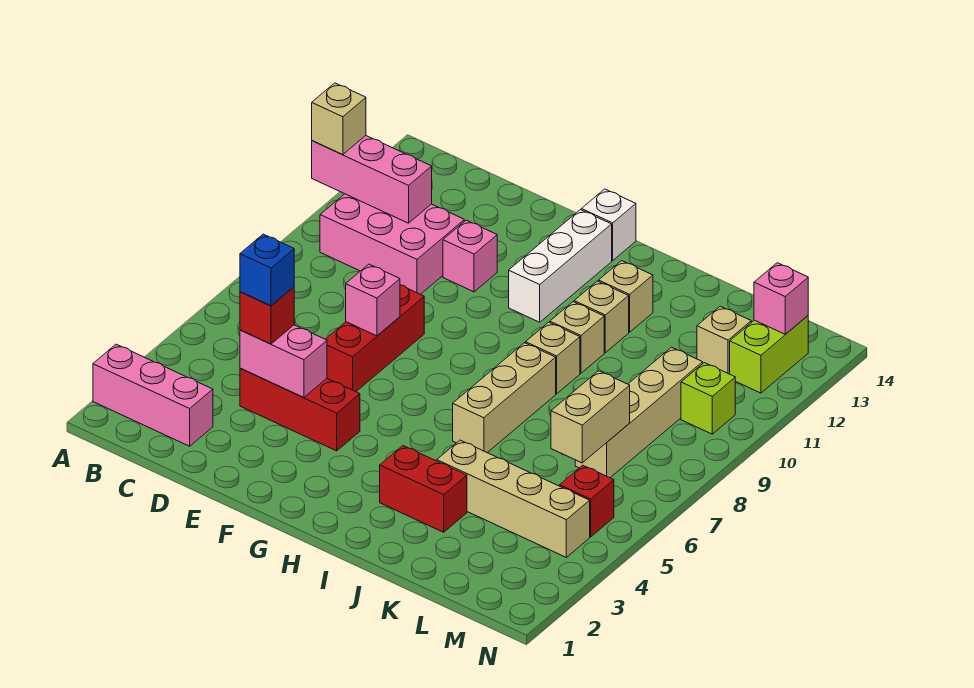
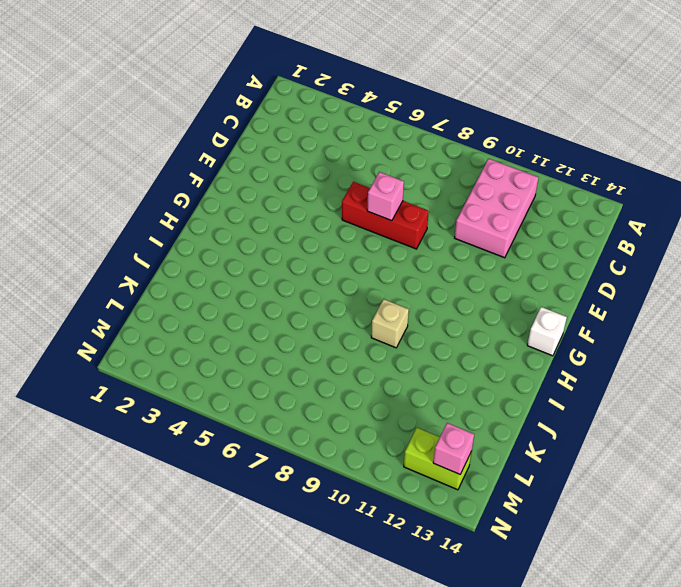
none -> pink 1x3 brick [93,344,213,446]
none -> red 1x3 brick [240,368,360,451]
none -> pink 1x1 brick [443,220,497,292]

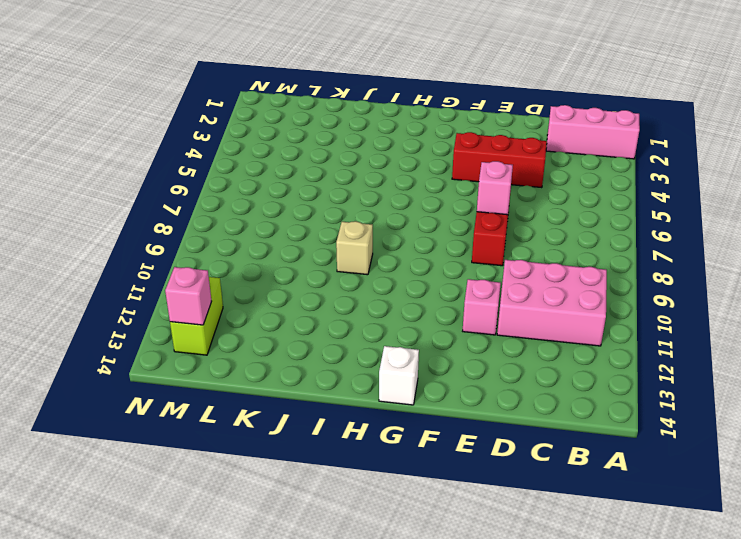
none -> white 1x3 brick [509,210,612,322]
none -> red 1x2 brick [380,446,467,532]
none -> tan 1x3 brick [453,343,556,453]

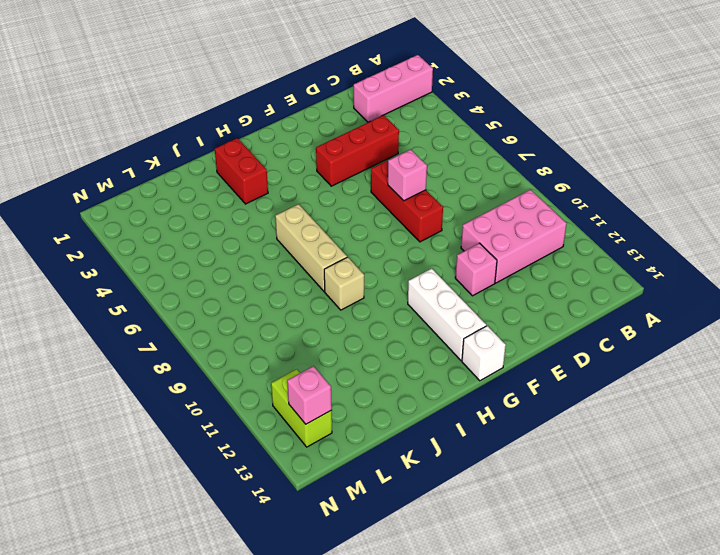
red 1x2 brick [215,138,268,204] -> red 1x2 brick turned to [380,446,467,532]
none -> tan 1x1 brick [550,302,604,373]
none -> tan 1x1 brick [574,281,629,353]
none -> tan 1x1 brick [598,261,653,332]

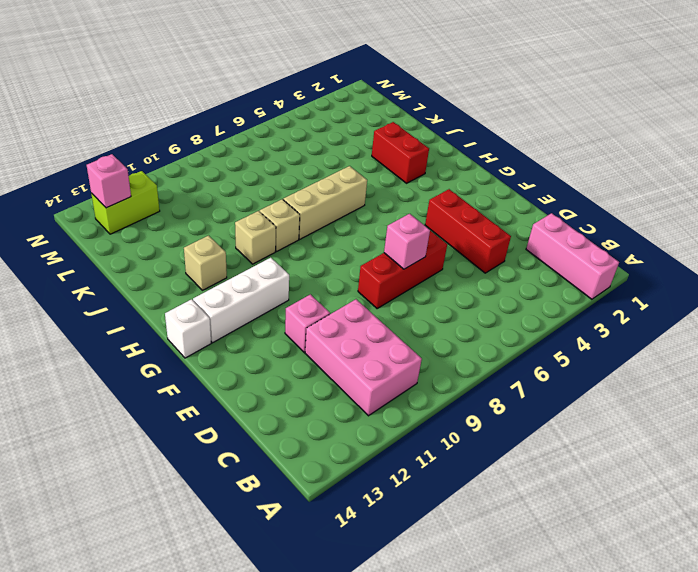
none -> tan 1x1 brick [574,281,629,353]
none -> tan 1x4 brick [437,440,590,557]
none -> tan 1x4 brick [575,347,703,478]

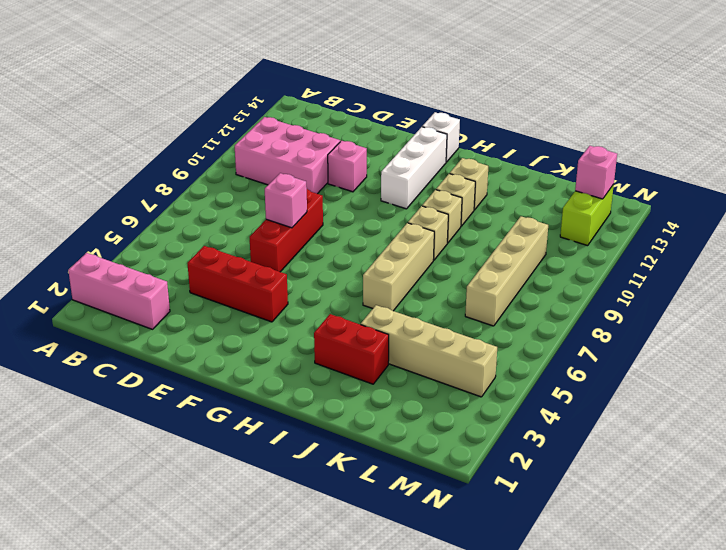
none -> tan 1x1 brick [697,306,751,374]
none -> red 1x1 brick [560,465,614,537]
none -> lime 1x1 brick [681,363,735,434]

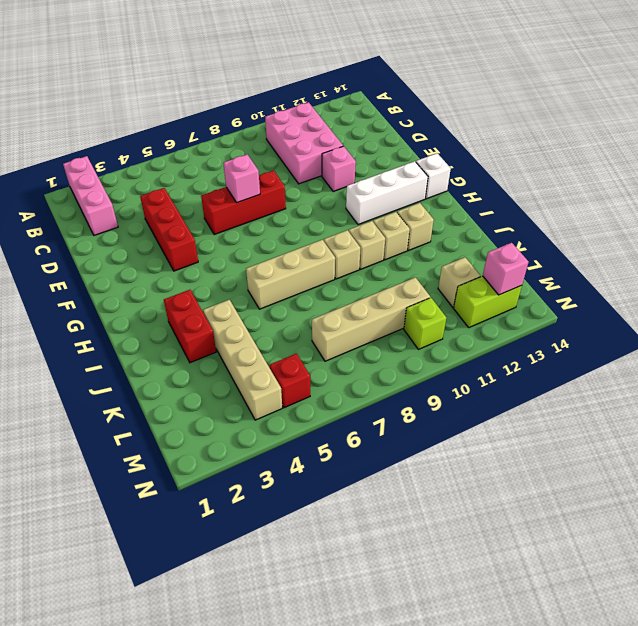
none -> pink 1x3 brick [312,136,432,223]
none -> pink 1x2 brick [240,325,327,398]
none -> tan 1x2 brick [551,371,630,463]

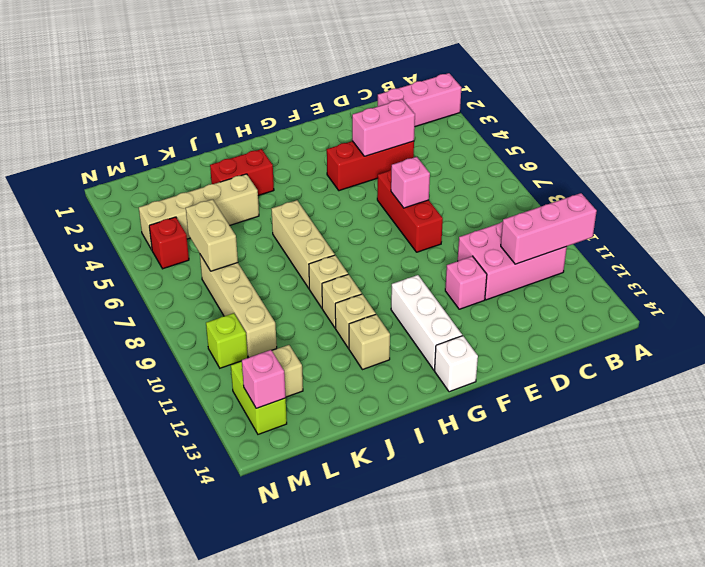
none -> tan 1x1 brick [312,83,366,155]
none -> red 1x1 brick [240,287,294,344]
none -> blue 1x1 brick [240,234,294,306]

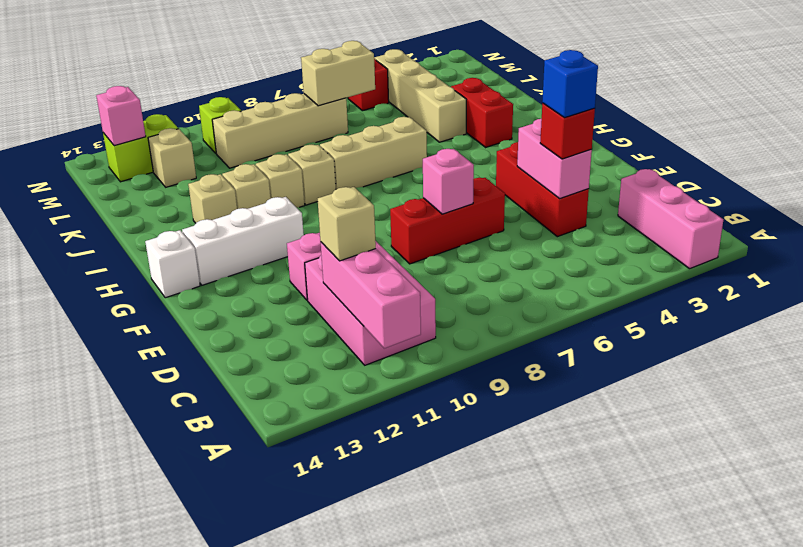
tan 1x1 brick [318,187,376,261] -> tan 1x1 brick moved to [312,83,366,155]

